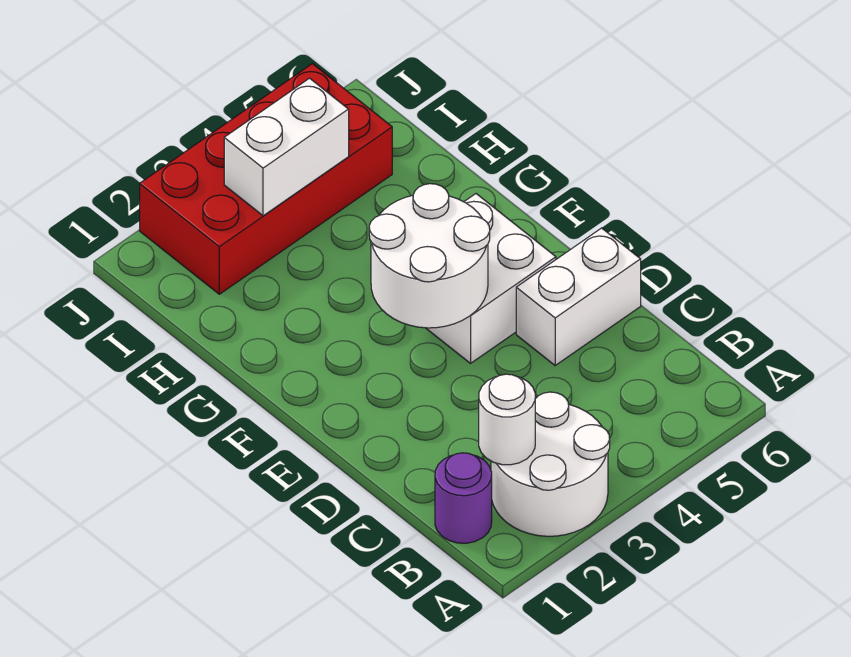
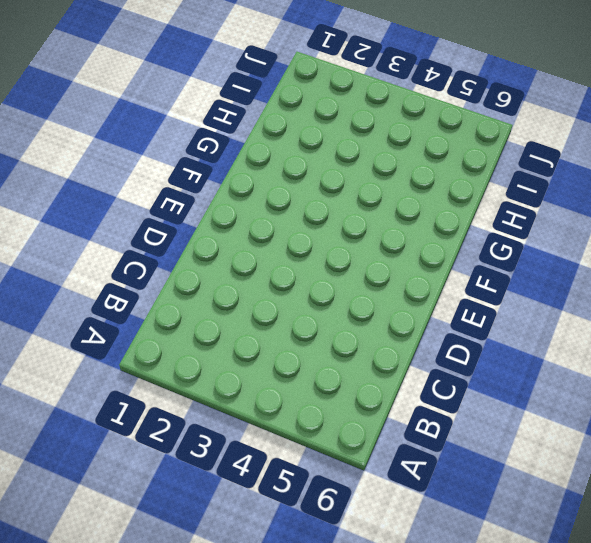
none -> white 2x2 round brick [491,392,610,536]
none -> purple 1x1 round brick [435,453,492,543]

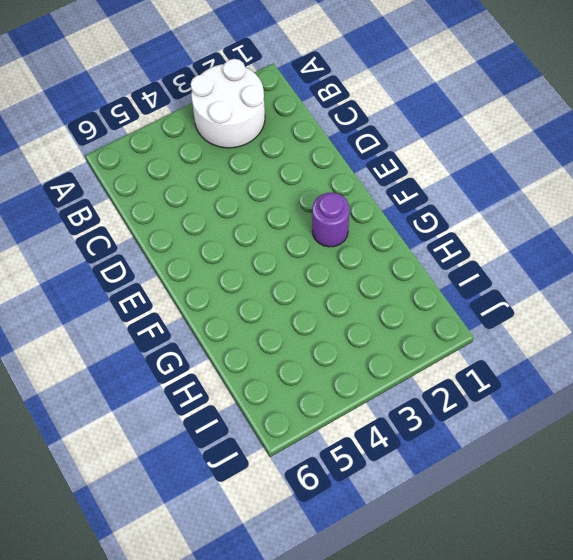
purple 1x1 round brick [312,192,350,247] -> purple 1x1 round brick moved to [435,453,492,543]
none -> white 1x2 brick [516,228,641,365]
none -> white 2x2 brick [426,194,556,363]

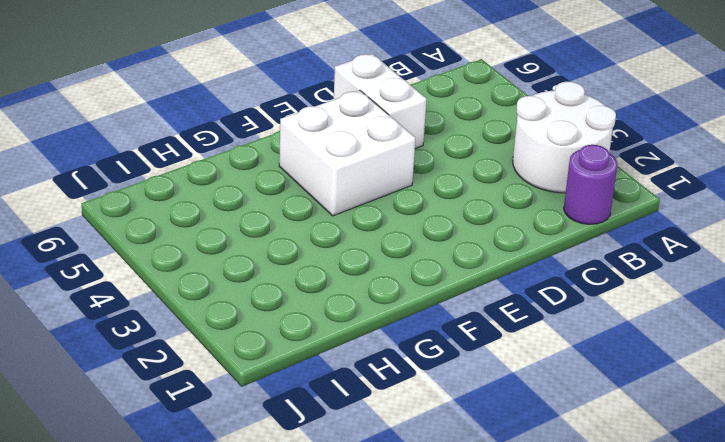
none -> red 2x4 brick [140,64,392,294]
none -> white 1x1 round brick [479,374,535,465]

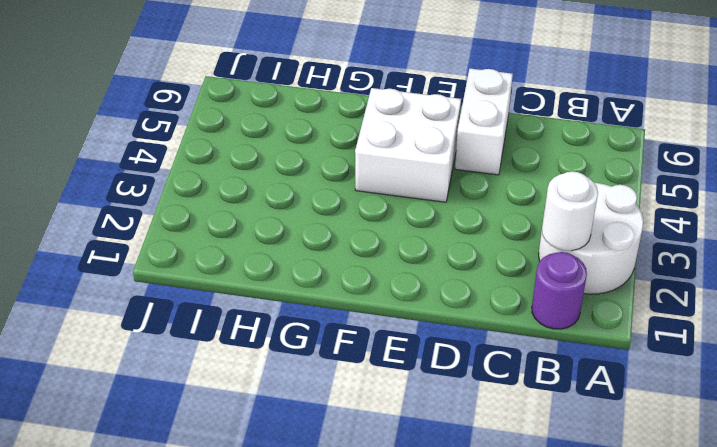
none -> red 2x4 brick [140,64,392,294]
none -> white 2x2 round brick [369,184,490,328]

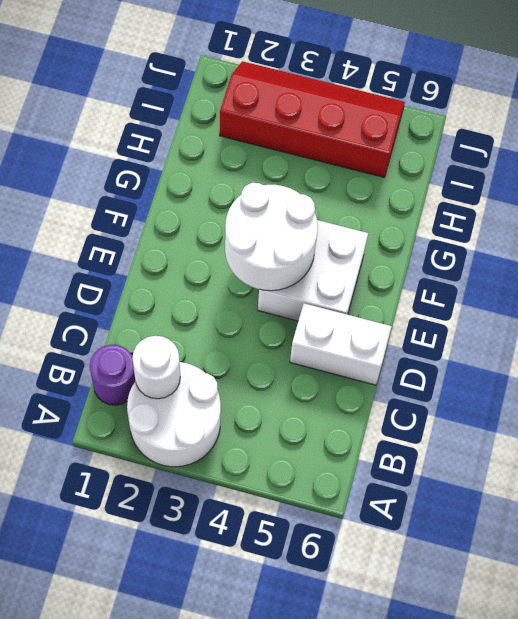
red 2x4 slope [220,61,405,177] -> red 2x4 brick [140,64,392,294]
none -> white 1x2 brick [224,78,349,216]

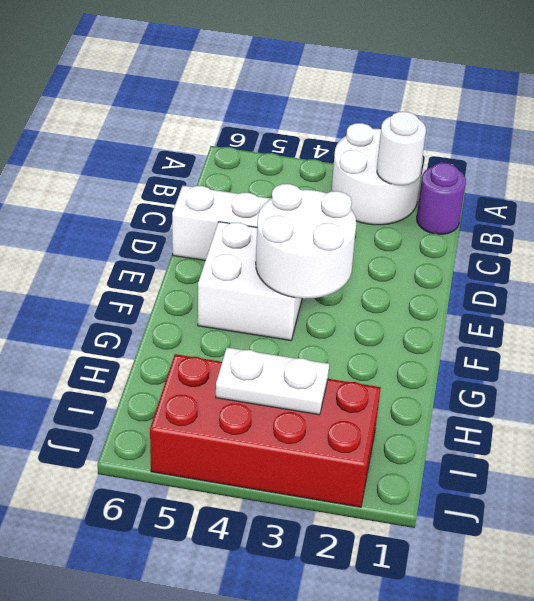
white 1x2 plate [216,348,329,415] -> white 1x2 brick [224,78,349,216]

